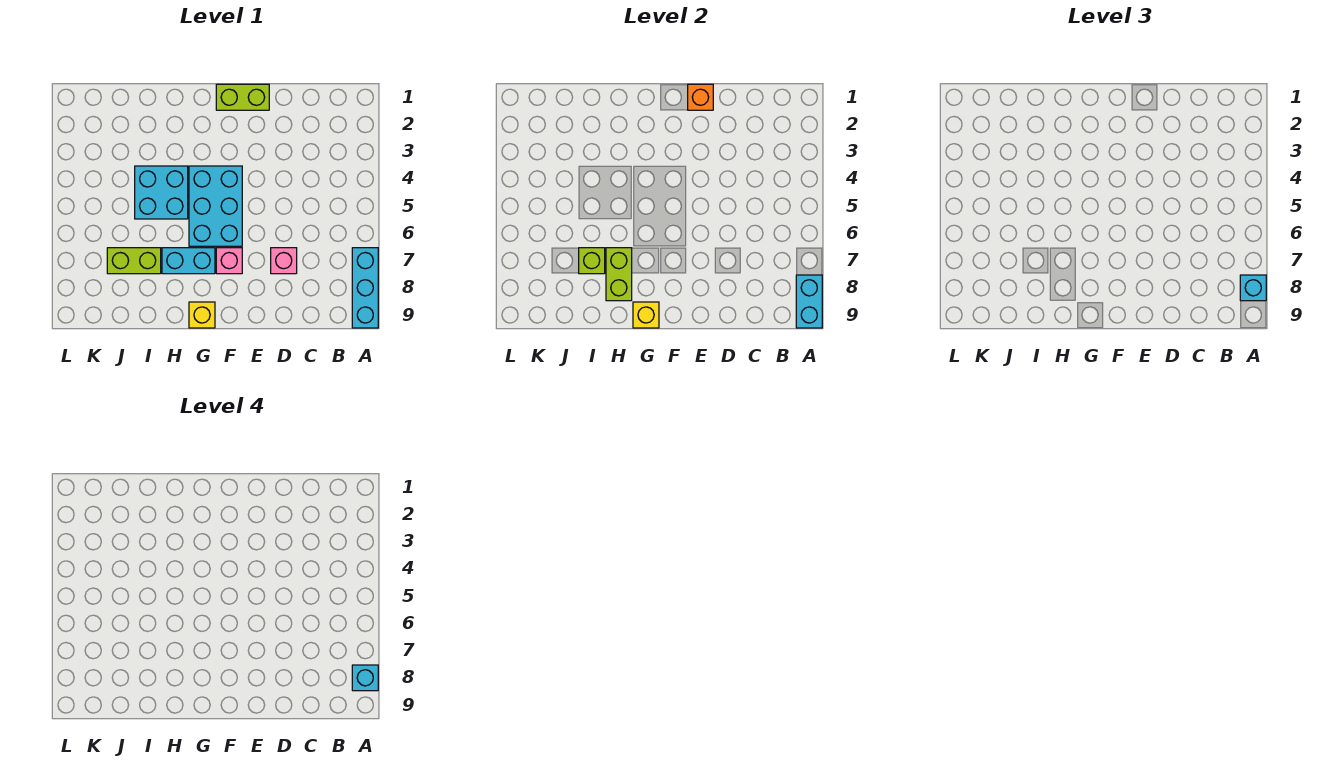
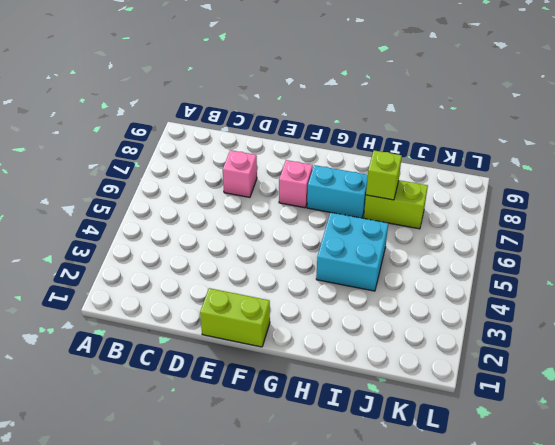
none -> cyan 1x3 brick [352,248,378,328]
none -> cyan 2x3 brick [189,166,242,246]
none -> yellow 1x1 brick [189,302,215,328]

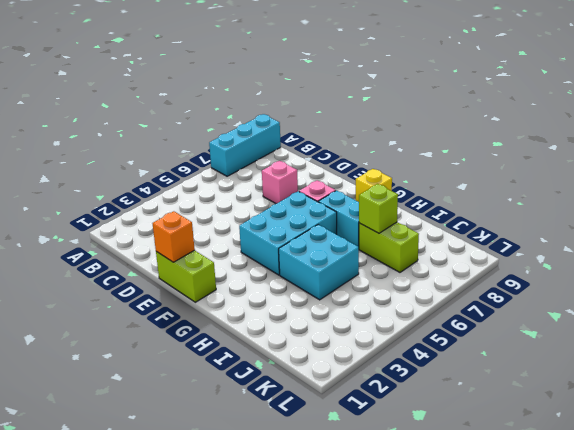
none -> cyan 1x2 brick [796,275,822,328]
none -> yellow 1x1 brick [633,302,659,328]
none -> lime 1x2 brick [606,248,632,301]

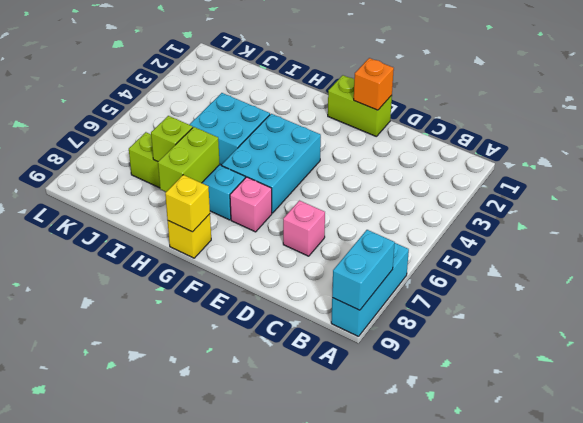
none -> cyan 1x1 brick [1240,275,1266,301]
none -> cyan 1x1 brick [352,665,378,691]

